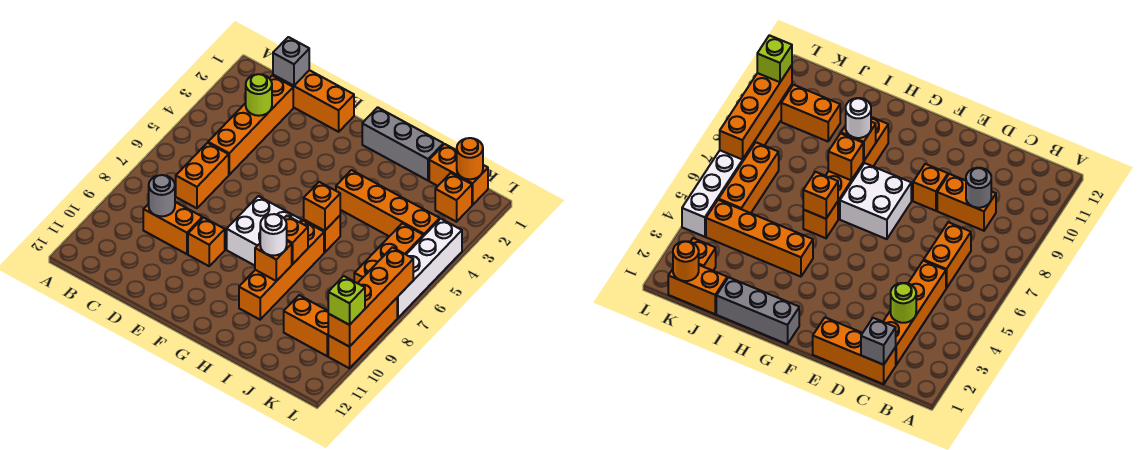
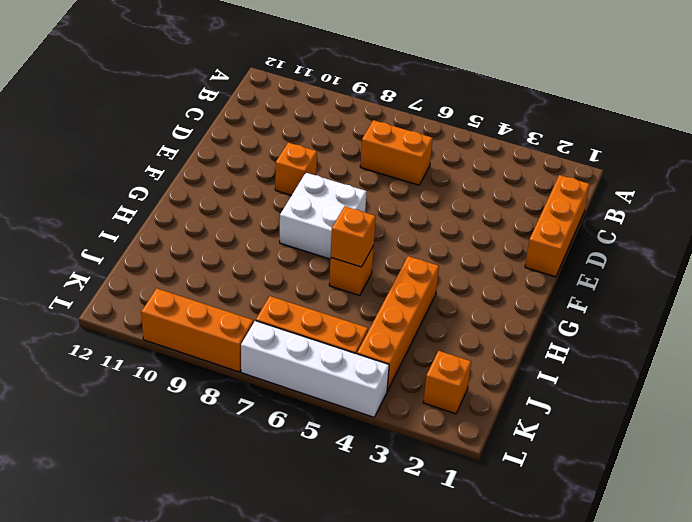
none -> orange 1x4 brick [208,76,293,175]
none -> orange 1x2 brick [143,202,202,254]
none -> grey 1x3 brick [362,107,443,180]

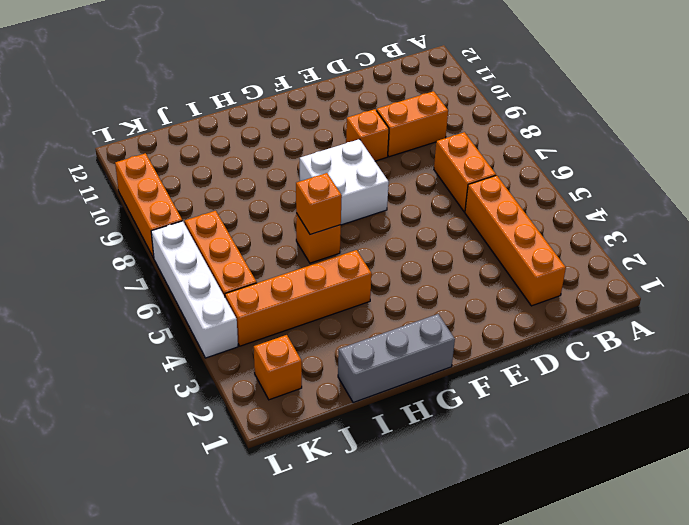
none -> orange 1x3 brick [273,70,354,132]
none -> orange 1x4 brick [239,220,324,320]
none -> orange 1x2 brick [429,144,488,205]

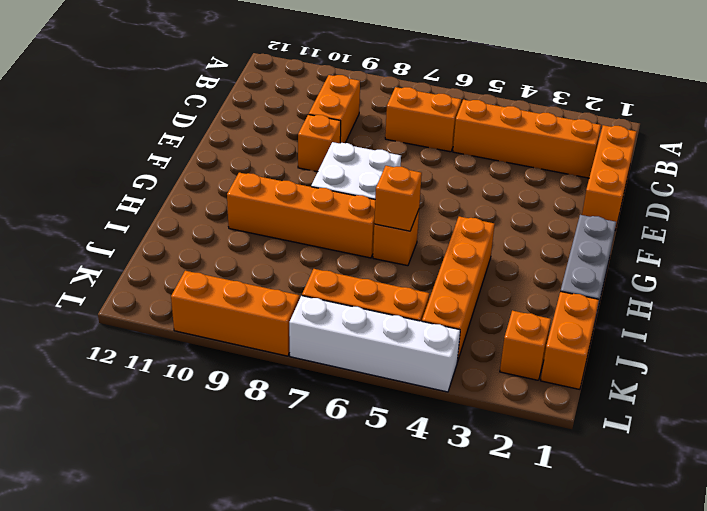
none -> orange 1x2 brick [284,295,329,356]
none -> grey 1x1 brick [273,37,309,86]
none -> lime 1x1 round brick [246,74,272,116]

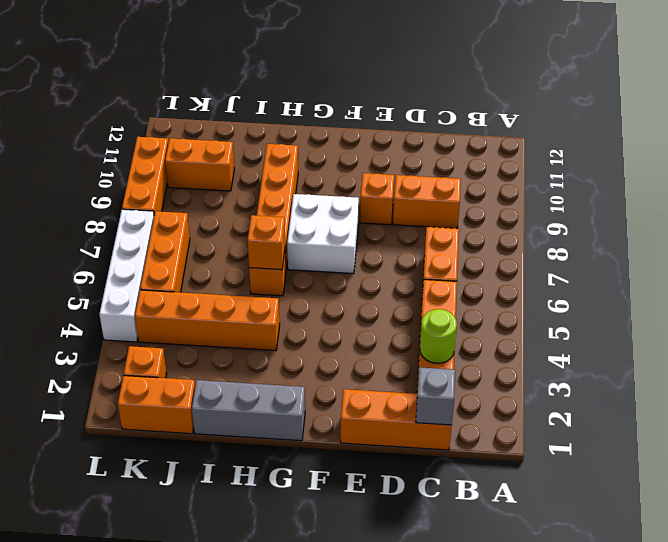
none -> grey 1x1 round brick [149,175,175,216]
none -> orange 1x1 brick [284,216,308,264]
none -> orange 1x1 brick [255,241,292,281]

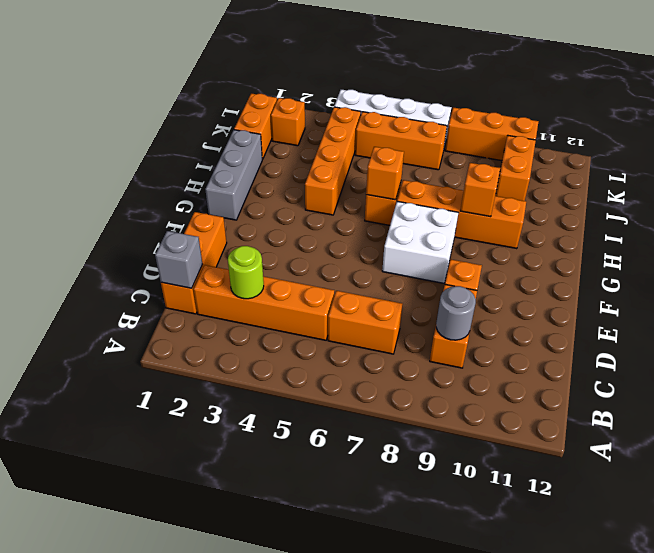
none -> orange 1x1 brick [284,216,308,264]
none -> orange 1x1 round brick [457,138,483,179]
none -> orange 1x4 brick [328,247,413,347]

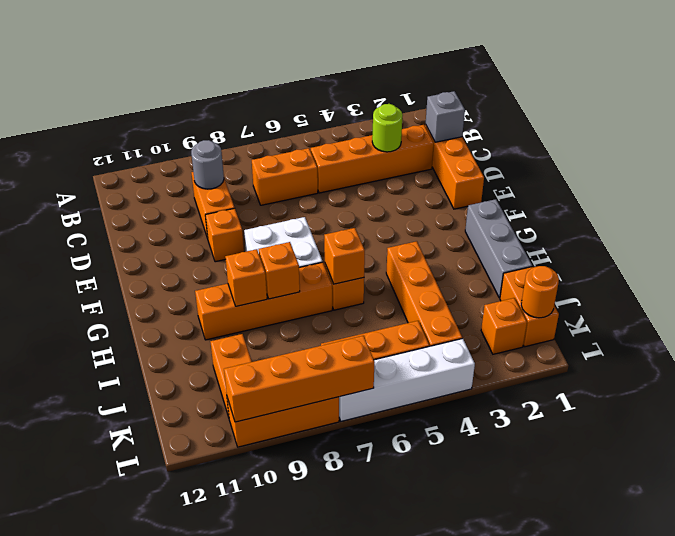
none -> white 1x1 round brick [260,214,287,256]
none -> lime 1x1 brick [328,276,365,325]

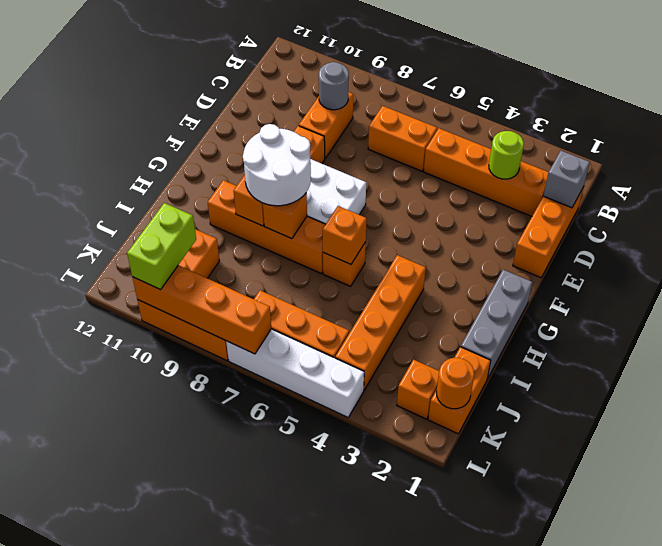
white 2x2 round brick [243,124,311,206] -> white 1x1 round brick [260,214,287,256]
lime 1x2 brick [127,203,196,290] -> lime 1x1 brick [328,276,365,325]

